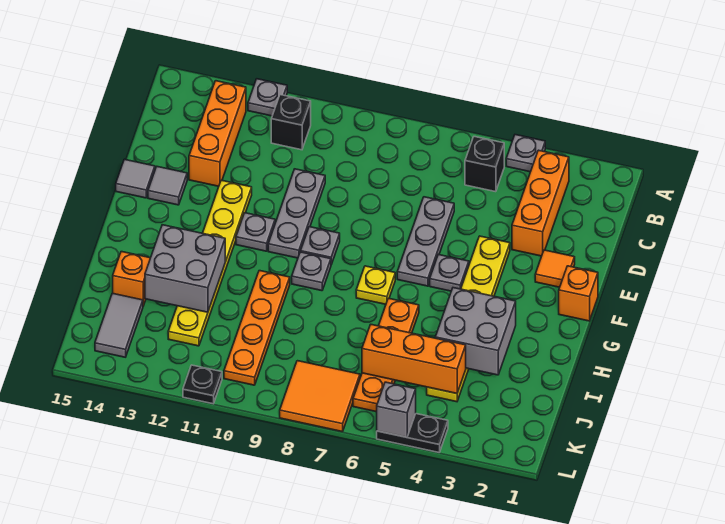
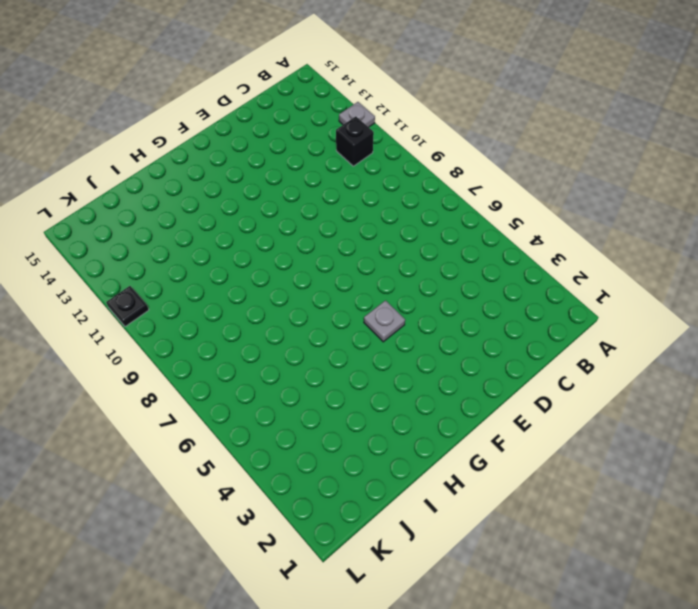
none -> grey 1x1 plate [506,135,545,172]
none -> orange 1x3 brick [512,150,569,256]
none -> black 1x1 brick [465,137,504,192]
none -> orange 1x3 brick [189,81,246,186]

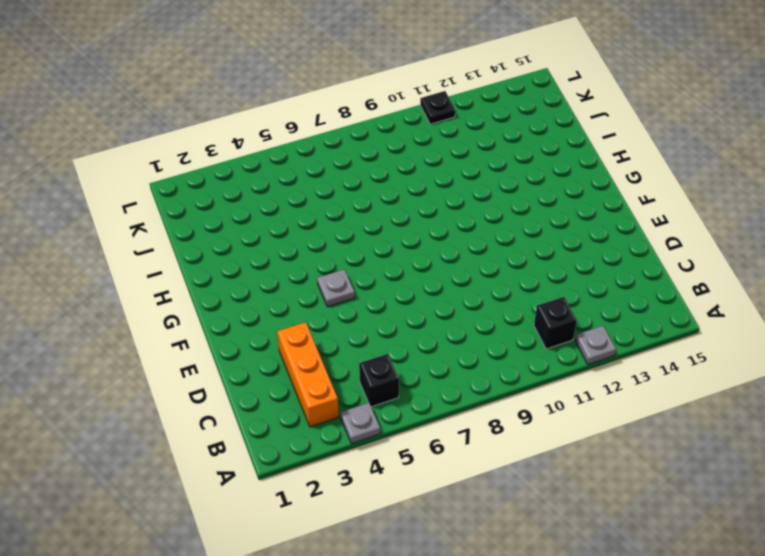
none -> orange 1x3 brick [189,81,246,186]
none -> grey 1x3 plate [397,197,454,286]
none -> grey 1x3 plate [268,169,325,258]
none -> orange 1x1 tile [535,250,575,287]

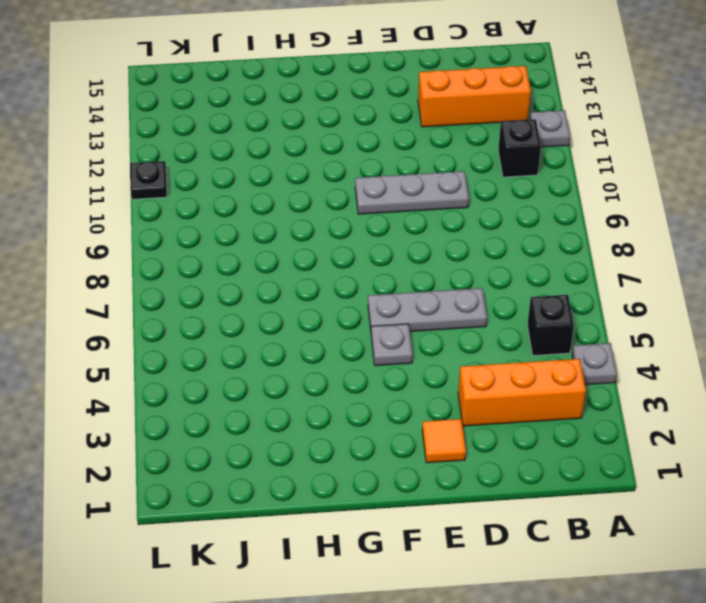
none -> yellow 1x6 plate [427,236,510,402]
none -> yellow 1x6 plate [168,180,252,346]
none -> grey 1x1 tile [148,167,187,205]
none -> grey 1x1 tile [116,159,155,198]

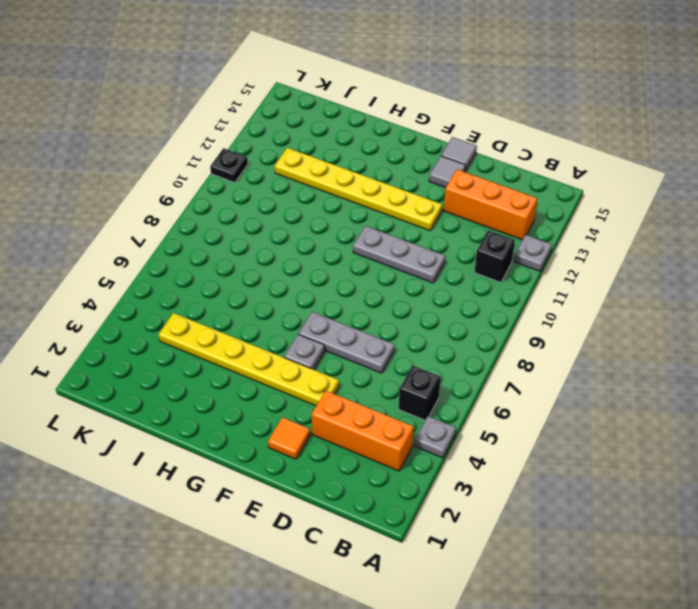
none -> orange 1x1 brick [559,266,598,321]
none -> grey 1x1 plate [301,227,340,264]
none -> grey 1x1 plate [236,213,275,251]
none -> yellow 1x1 plate [356,266,395,304]

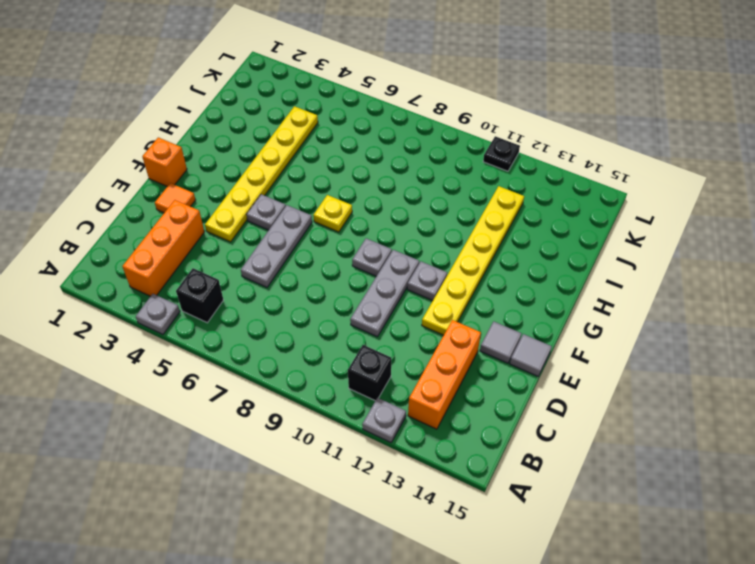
none -> grey 1x1 plate [292,252,331,291]
none -> orange 1x4 plate [353,298,419,412]
none -> orange 1x4 plate [224,271,290,385]
none -> orange 1x1 brick [113,252,150,306]

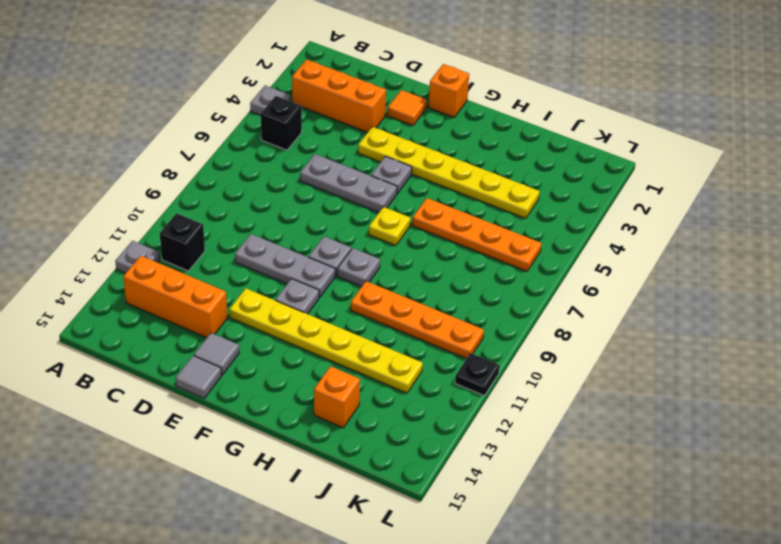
none -> grey 1x2 tile [95,293,143,357]
none -> orange 2x2 tile [280,361,360,432]
none -> black 1x2 plate [377,414,448,452]
none -> grey 2x2 brick [435,288,516,375]

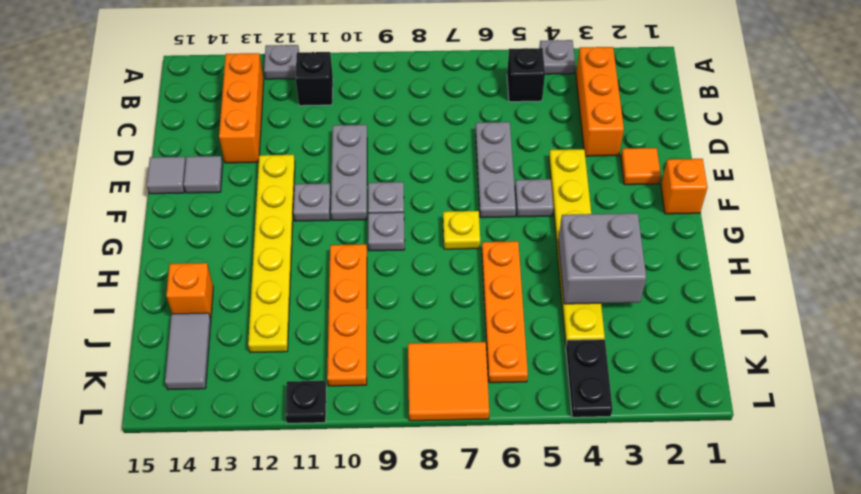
black 1x2 plate [566,339,613,417] -> black 1x2 plate turned to [377,414,448,452]
none -> grey 2x2 brick [145,225,225,312]
none -> orange 1x3 brick [362,325,466,394]
none -> grey 1x1 brick [377,382,416,437]

